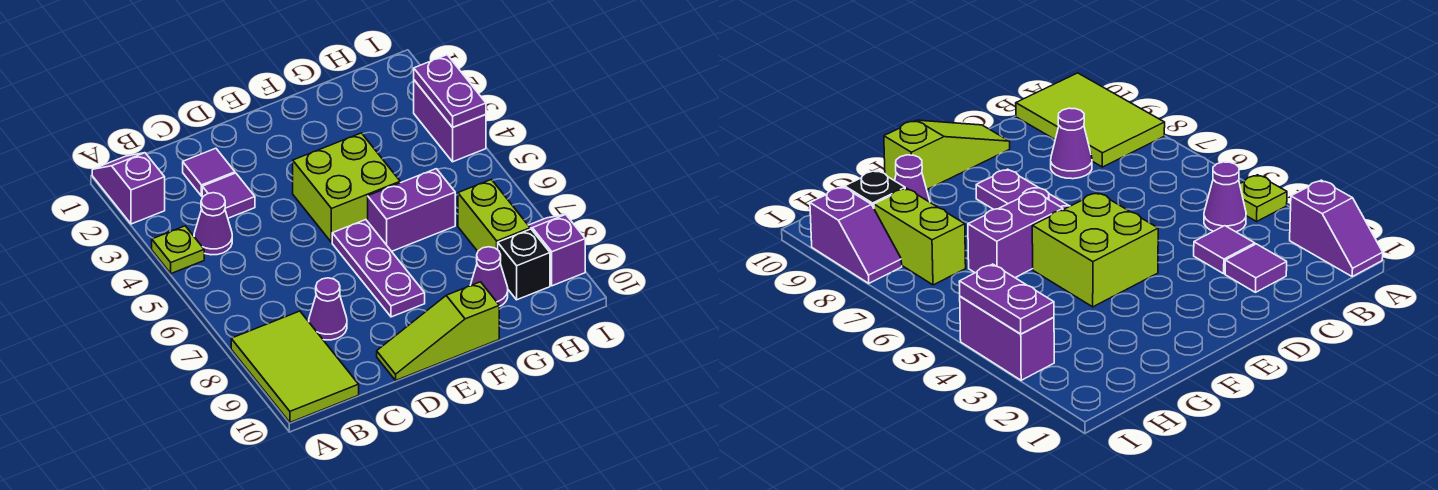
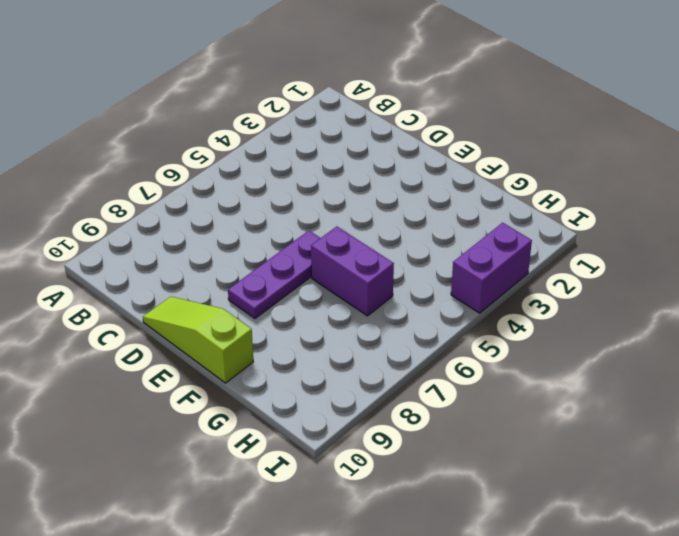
none -> purple 1x2 slope [92,153,165,224]
none -> lime 1x1 plate [152,226,204,274]
none -> lime 2x3 tile [231,311,359,422]

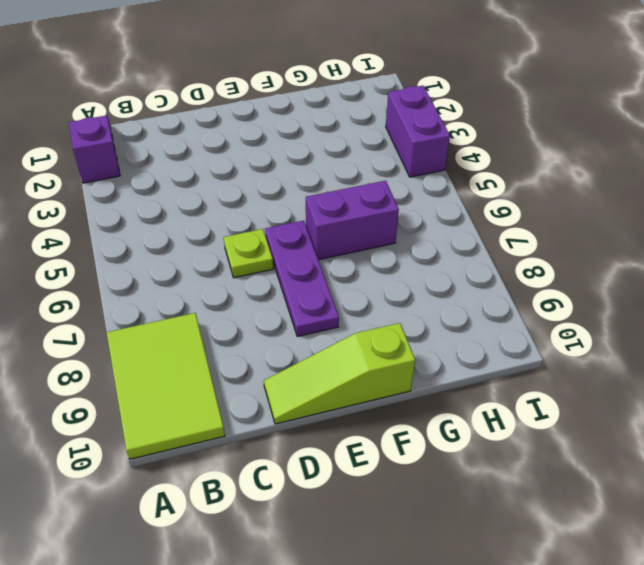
lime 1x1 plate [224,229,273,278] -> lime 1x1 plate moved to [152,226,204,274]
none -> purple 1x1 cone [194,193,232,255]
none -> purple 1x1 tile [183,148,235,196]
none -> purple 1x1 tile [202,173,255,218]

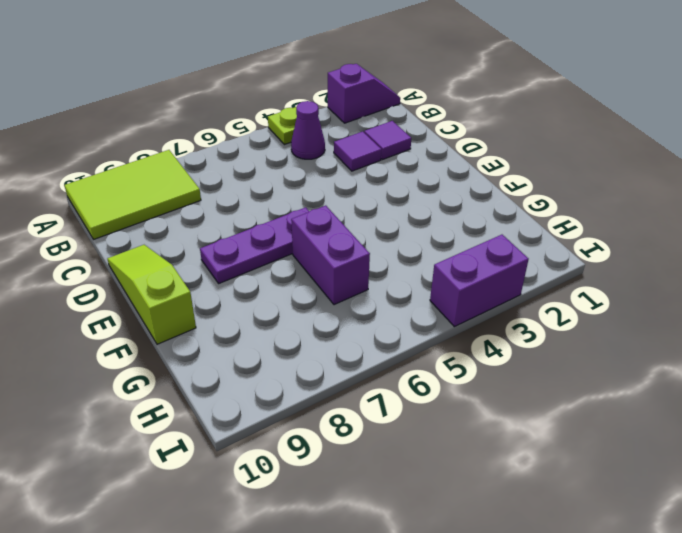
none -> purple 1x1 cone [309,278,347,340]
none -> lime 2x2 brick [293,133,400,243]
none -> purple 1x1 cone [470,247,508,307]

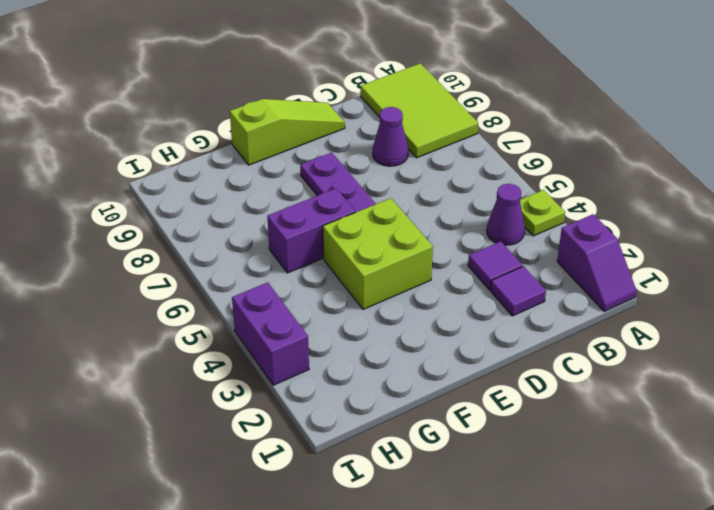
none -> purple 1x1 cone [470,247,508,307]
none -> lime 1x2 brick [458,179,530,251]
none -> black 1x1 brick [498,229,550,300]

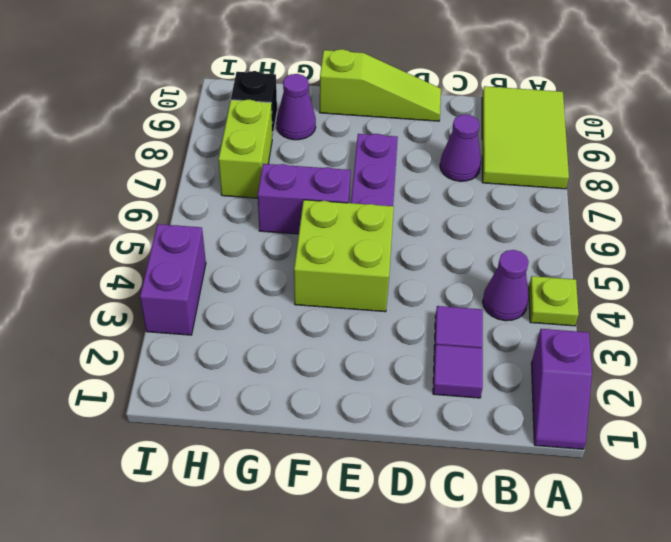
none -> purple 1x2 slope [528,214,585,286]
none -> purple 1x2 plate [414,55,486,127]

